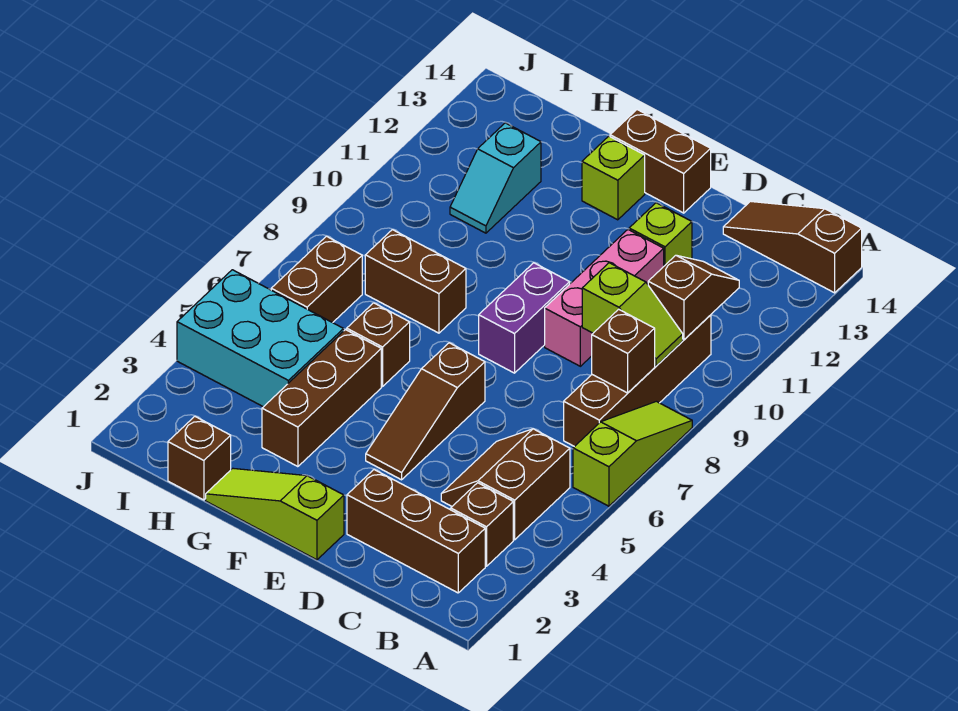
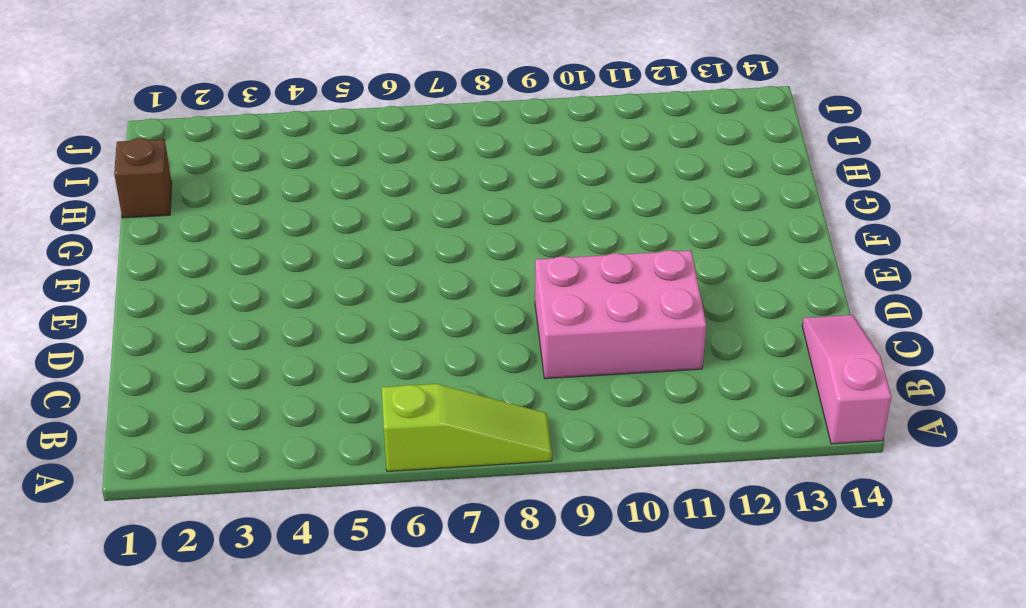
pink 1x3 slope [802,315,891,444] -> brown 1x3 slope [723,201,862,293]
pink 2x3 brick [535,250,706,379] -> pink 1x3 brick [545,230,664,366]
none -> brown 1x3 brick [347,470,485,593]
none -> brown 1x1 brick [451,483,513,566]
none -> brown 2x2 slope [441,429,570,540]

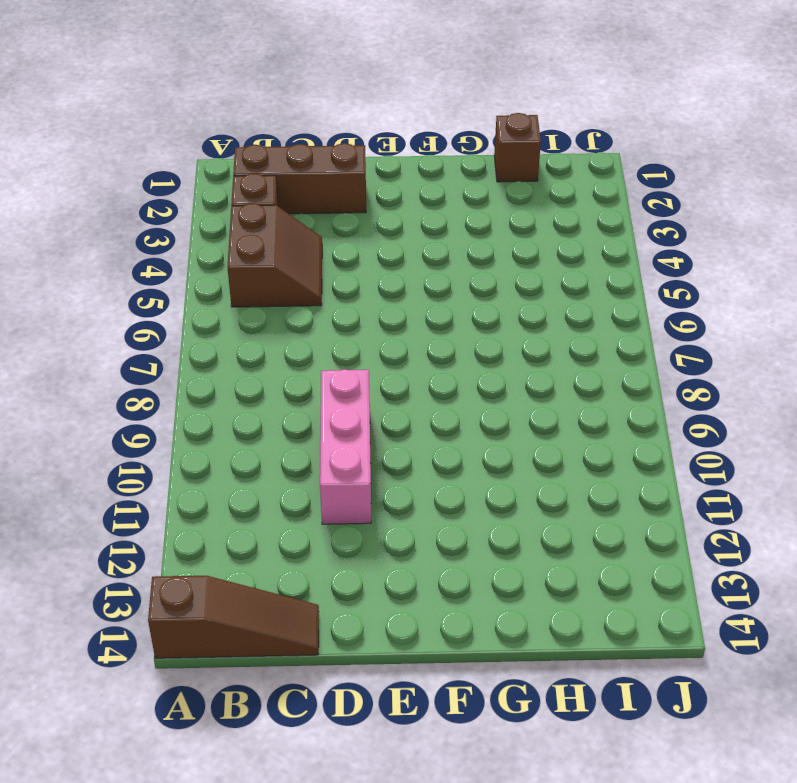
none -> lime 1x3 slope [573,401,692,506]
none -> brown 1x4 brick [564,315,711,447]
none -> lime 1x1 brick [629,203,692,266]

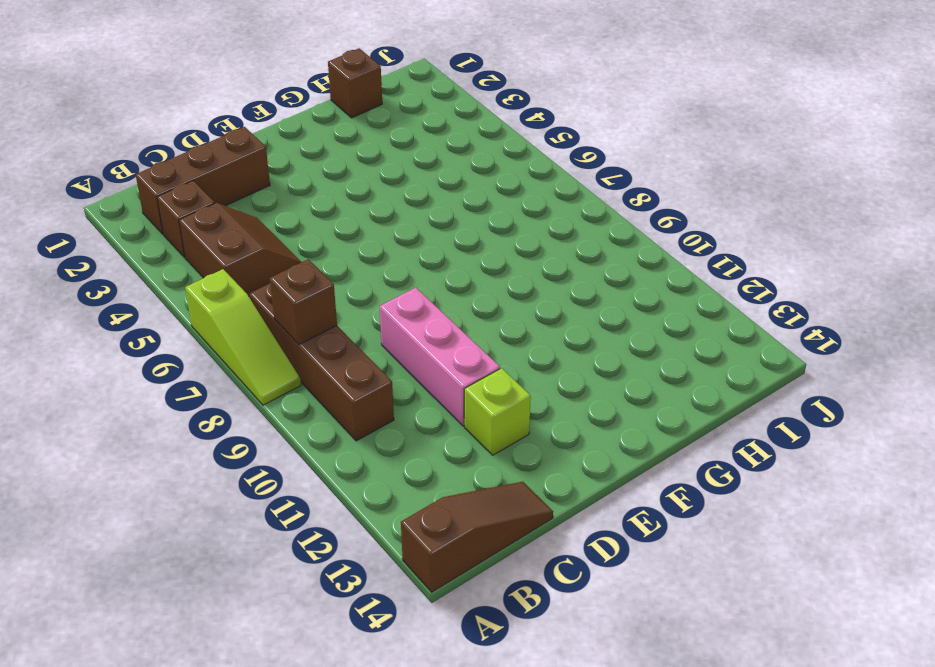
none -> lime 1x3 slope [206,468,344,560]
none -> brown 1x3 slope [366,343,485,480]
none -> purple 1x2 brick [479,263,570,373]

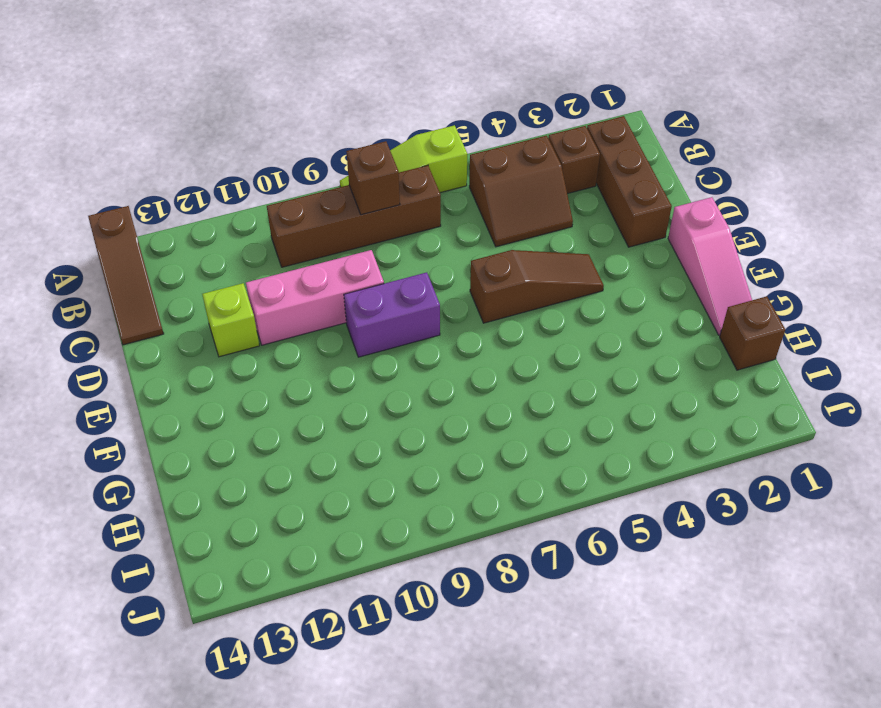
pink 1x3 slope [668,197,752,335] -> lime 1x3 slope [206,468,344,560]
none -> brown 1x2 brick [610,110,711,213]
none -> lime 1x1 brick [582,136,645,220]
none -> brown 1x3 brick [262,330,381,467]

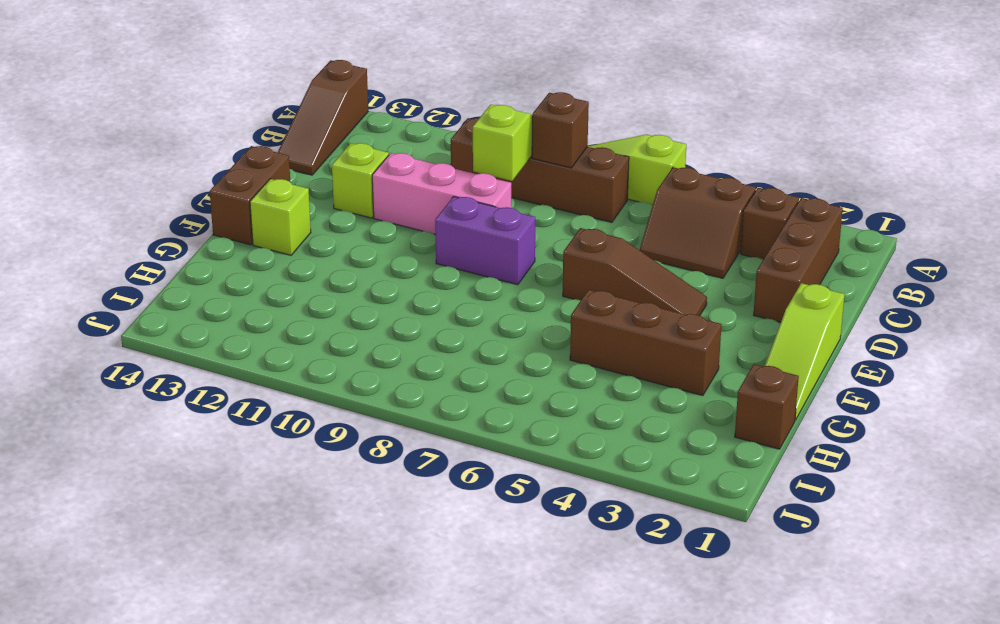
none -> brown 1x1 brick [347,303,410,386]
none -> brown 1x2 brick [365,230,466,333]
none -> cyan 2x3 brick [177,270,344,407]

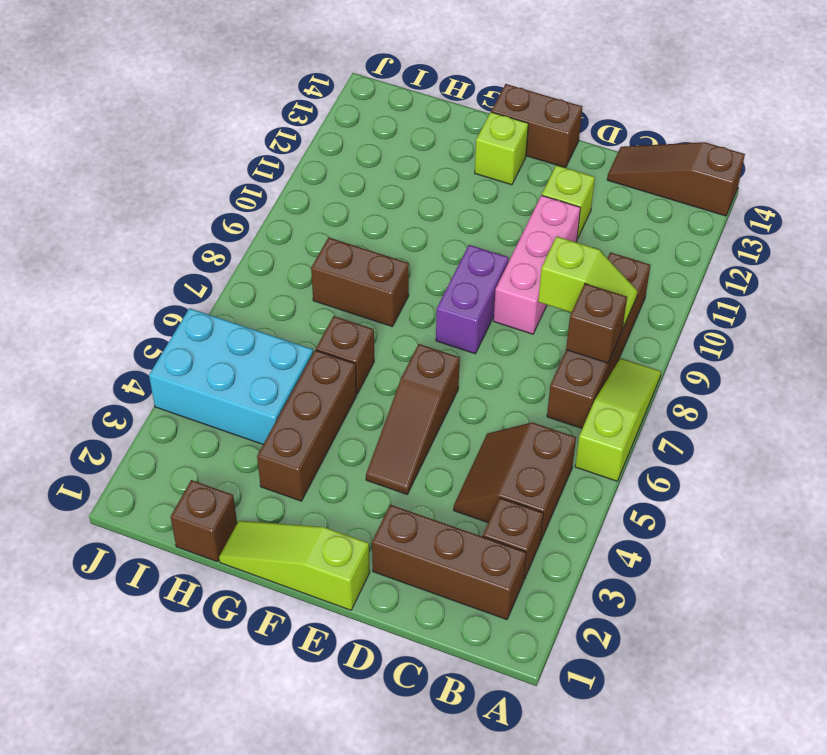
none -> cyan 1x2 slope [450,123,541,233]
none -> brown 1x2 brick [271,236,362,323]
none -> brown 1x2 slope [648,255,739,339]

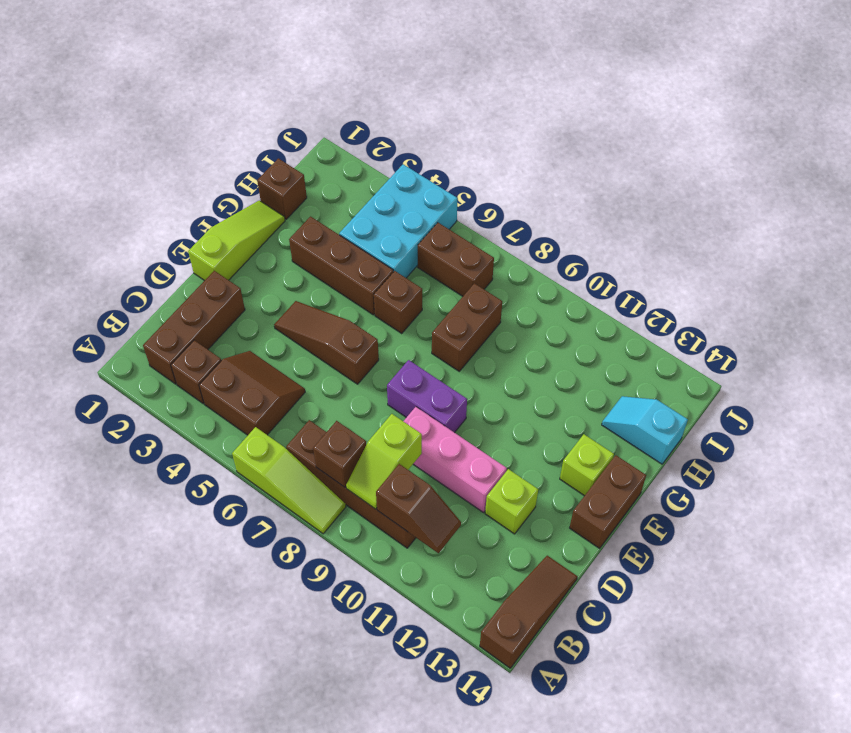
cyan 1x2 slope [602,396,688,464] -> cyan 1x2 slope moved to [450,123,541,233]

